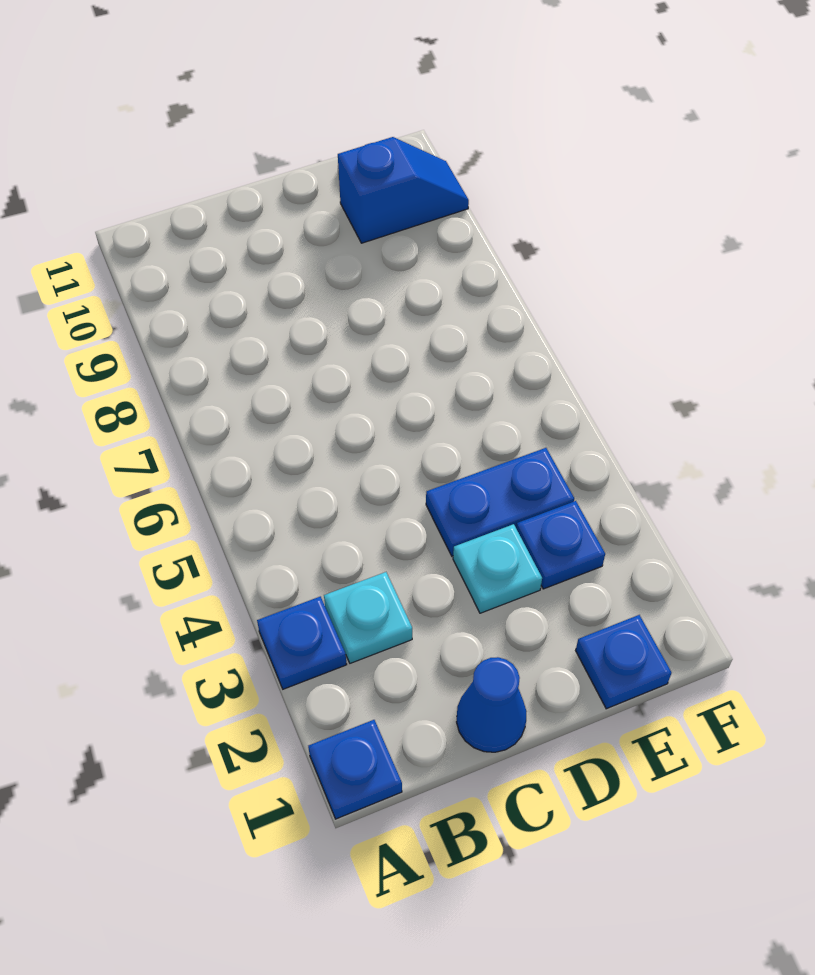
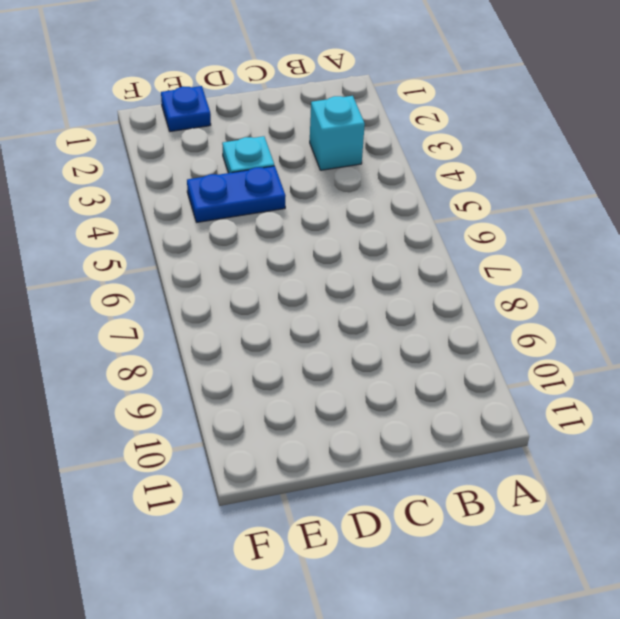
cyan 1x1 brick [310,96,365,170] -> cyan 1x1 plate [324,572,412,663]
none -> blue 1x1 plate [308,720,402,819]
none -> blue 1x1 plate [257,596,347,689]

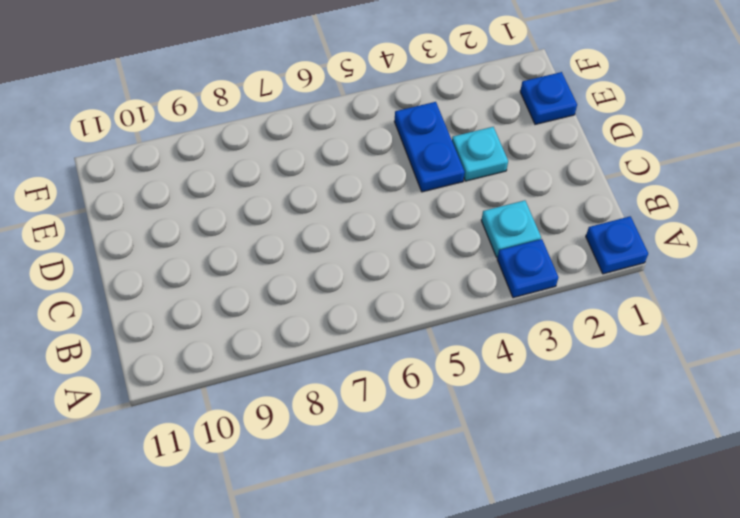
none -> blue 1x1 cone [457,657,527,752]
none -> blue 1x1 plate [516,501,605,589]

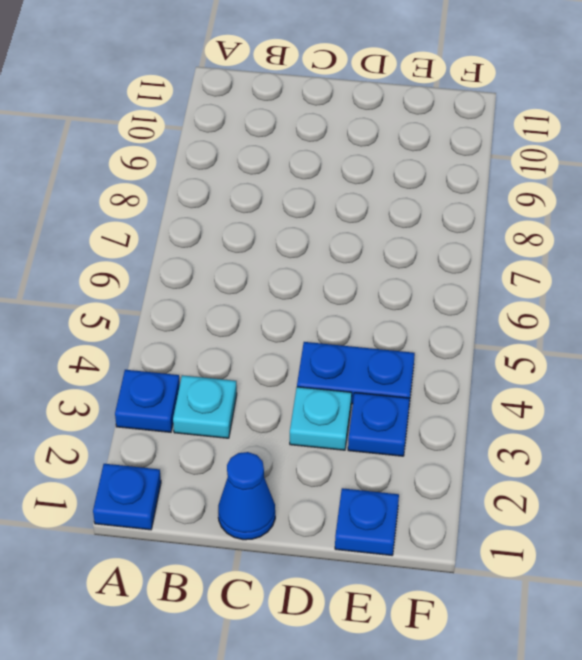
none -> blue 1x2 slope [338,137,469,243]

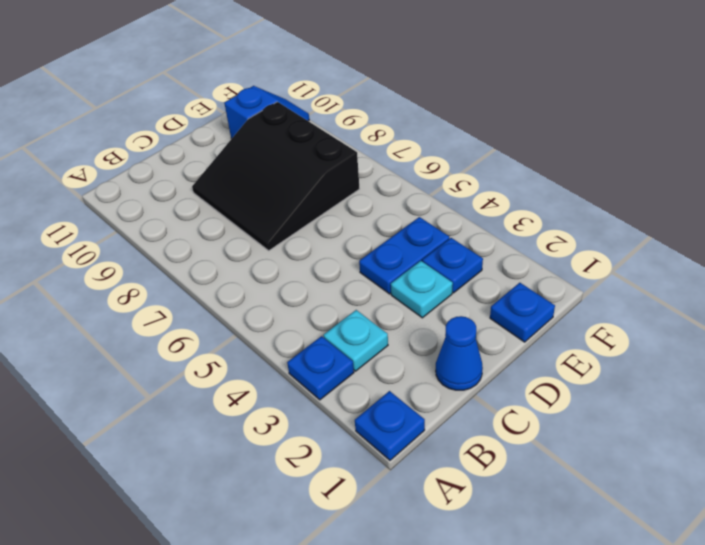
black 3x3 slope [192,102,360,251] -> none

